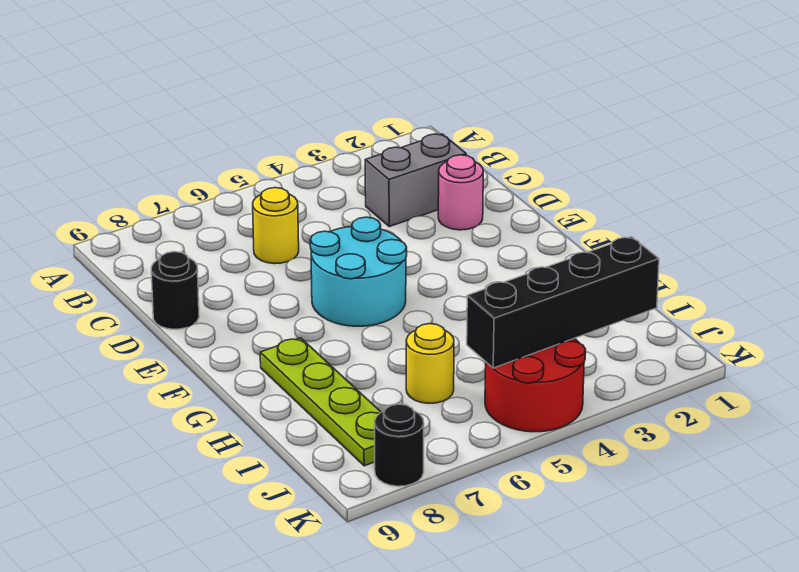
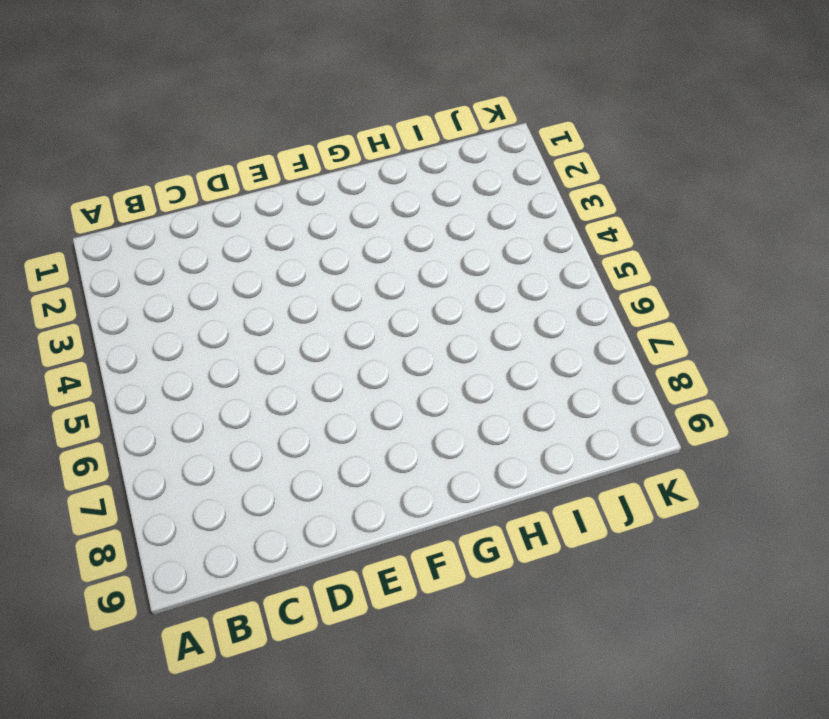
none -> grey 1x2 brick [365,134,466,227]
none -> yellow 1x1 round brick [253,188,299,264]

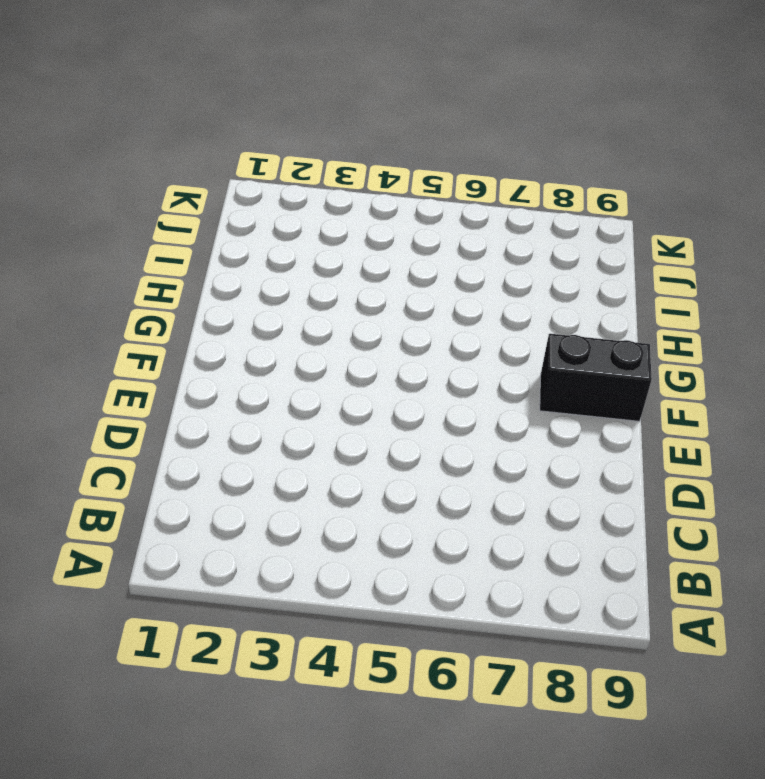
black 1x2 brick [540,334,652,421] -> none
none -> grey 1x2 brick [365,134,466,227]
none -> yellow 1x1 round brick [253,188,299,264]

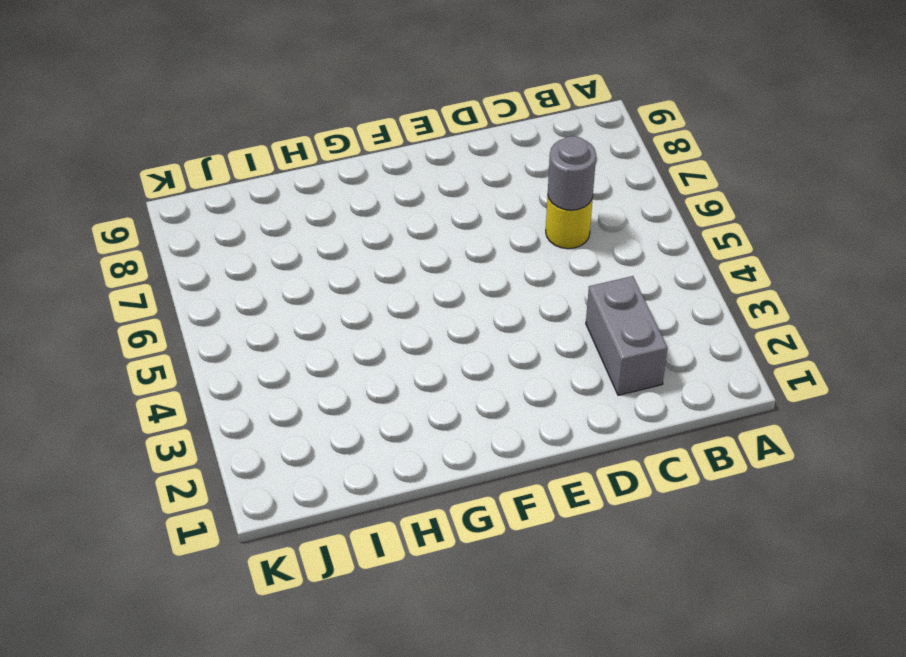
grey 1x1 round brick [548,136,596,210] -> none
none -> pink 1x1 round brick [438,155,483,230]
none -> black 1x1 round brick [151,252,199,329]

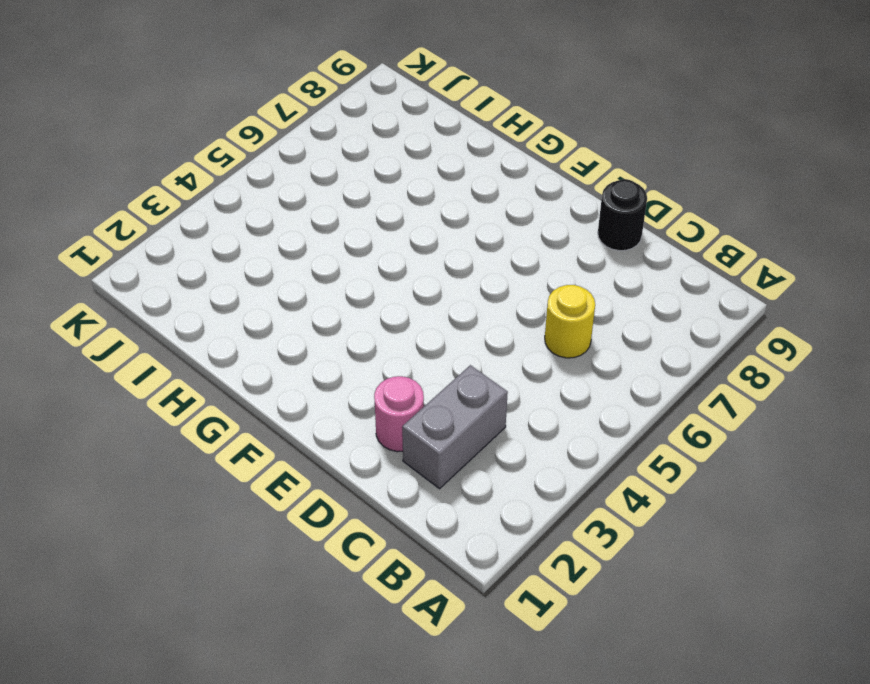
none -> cyan 2x2 round brick [310,217,407,326]
none -> lime 1x4 plate [260,338,381,466]

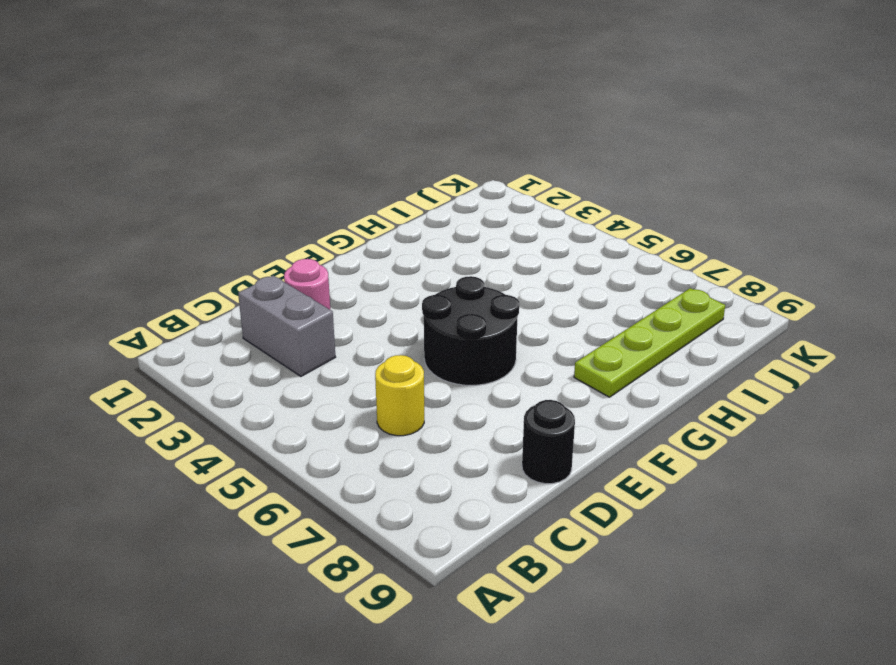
black 2x2 round brick [422,276,519,385] -> cyan 2x2 round brick [310,217,407,326]
none -> yellow 1x1 round brick [406,324,454,403]
none -> red 2x2 round brick [485,338,586,432]

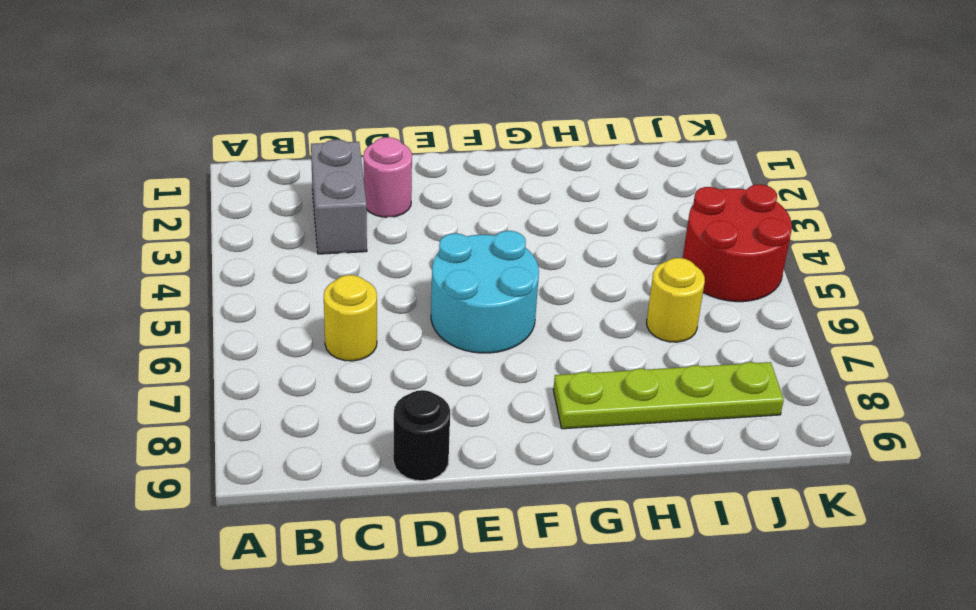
none -> black 1x1 round brick [375,404,424,486]
none -> black 1x4 brick [467,237,659,368]

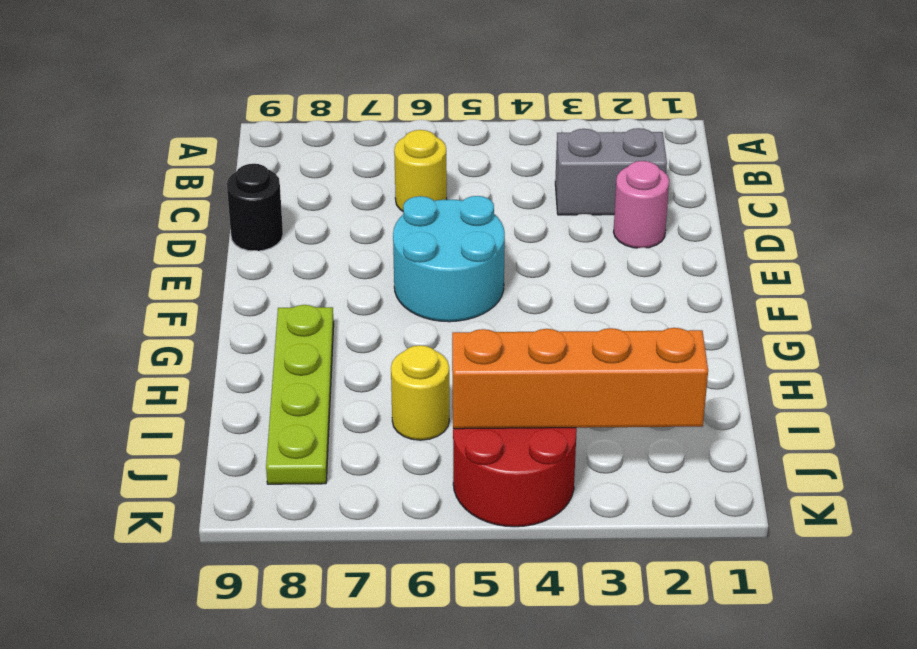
orange 1x4 brick [452,328,708,429] -> black 1x4 brick [467,237,659,368]
none -> black 1x1 round brick [375,404,424,486]

